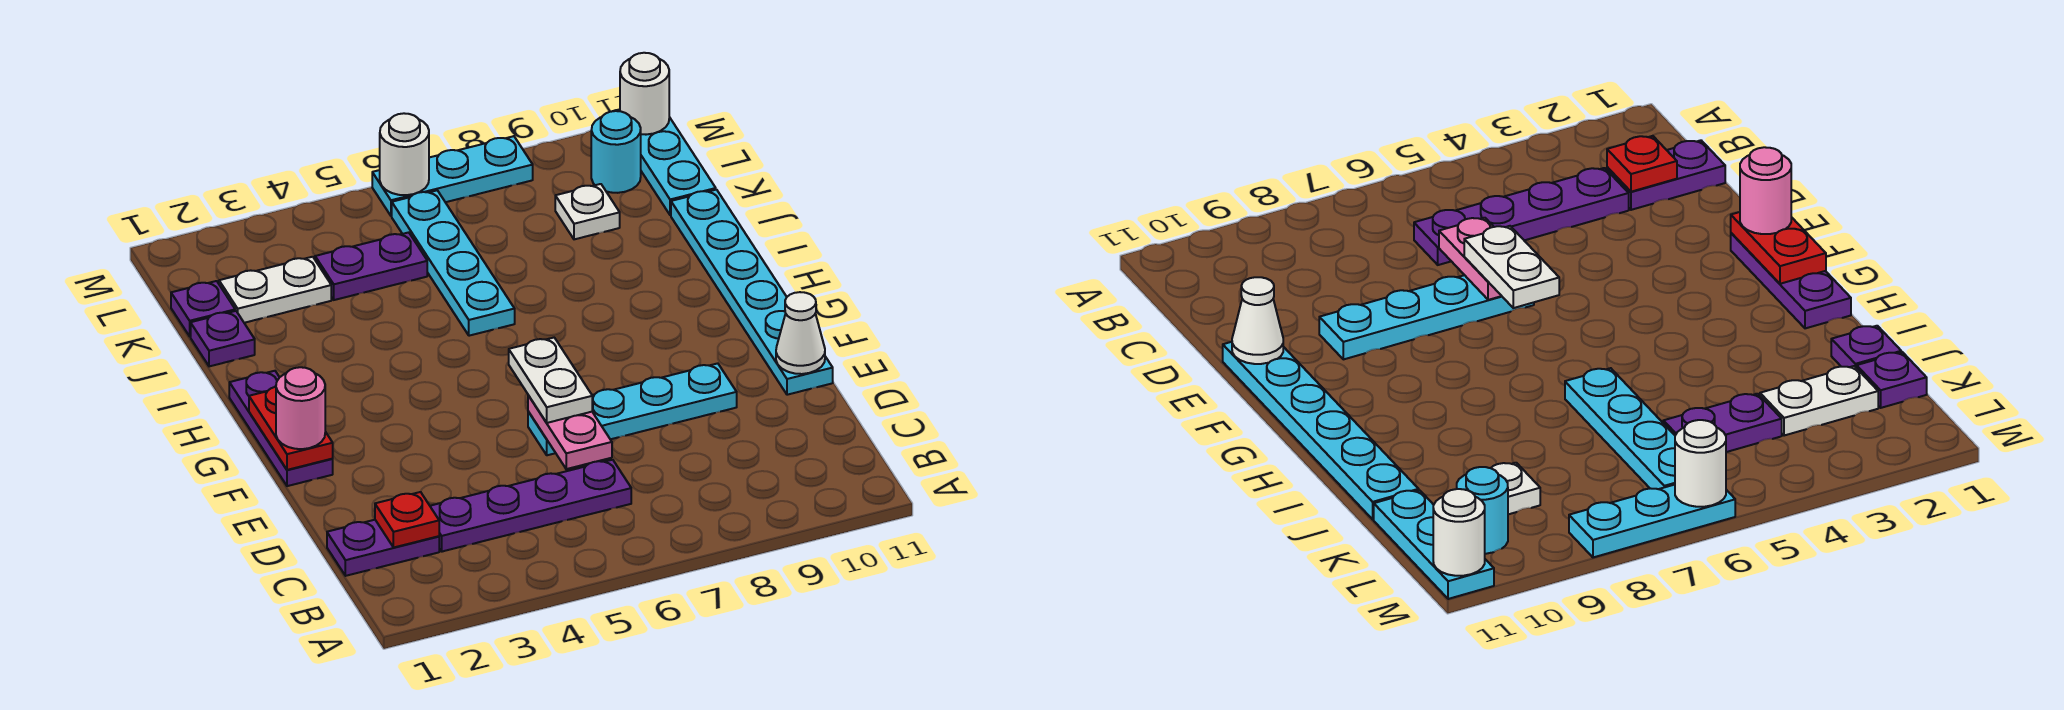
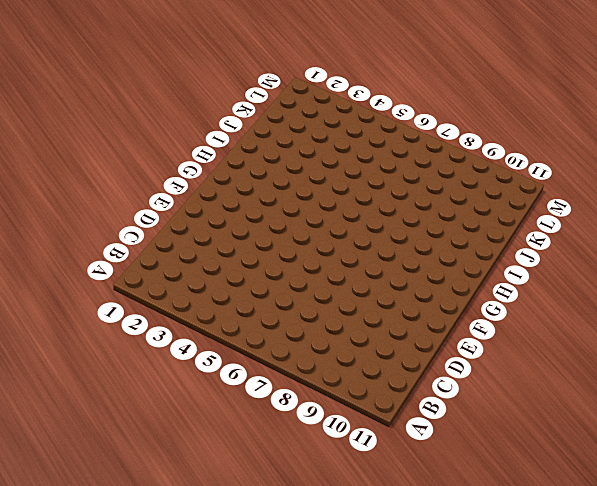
none -> purple 1x2 plate [327,520,439,576]
none -> purple 1x4 plate [430,460,631,552]
none -> cyan 1x4 plate [528,363,737,455]

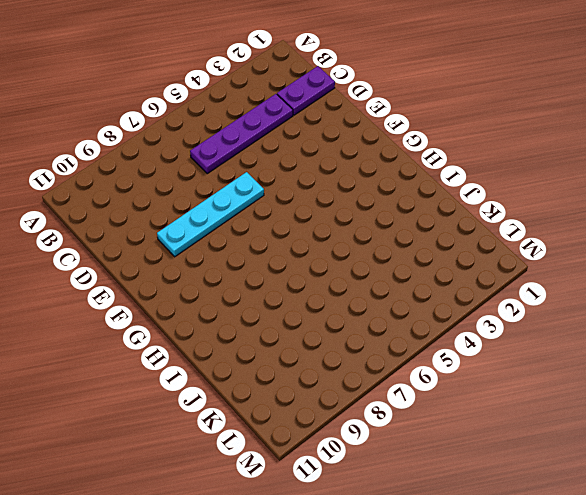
none -> cyan 1x6 plate [671,190,833,395]
none -> purple 1x3 plate [229,371,333,486]
none -> cyan 1x4 plate [392,190,515,336]

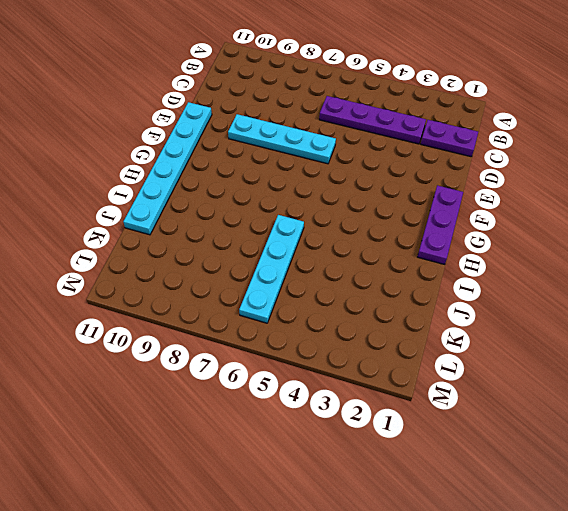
none -> purple 1x1 plate [191,311,255,366]
none -> purple 1x1 plate [171,281,235,336]
none -> white 1x2 plate [219,257,331,323]

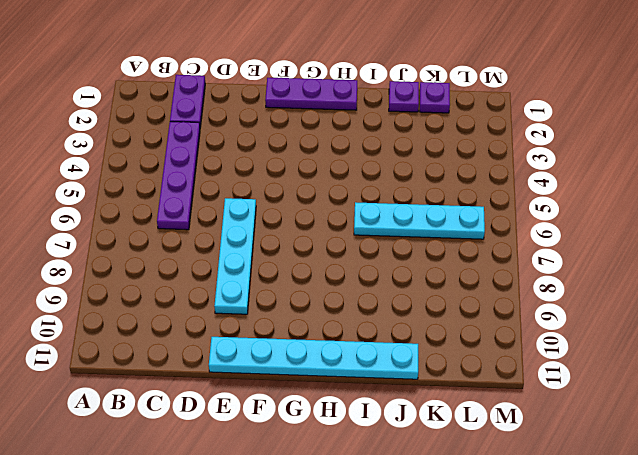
none -> white 1x2 plate [219,257,331,323]
none -> purple 1x2 plate [315,232,427,300]
none -> white 1x1 plate [555,184,620,239]

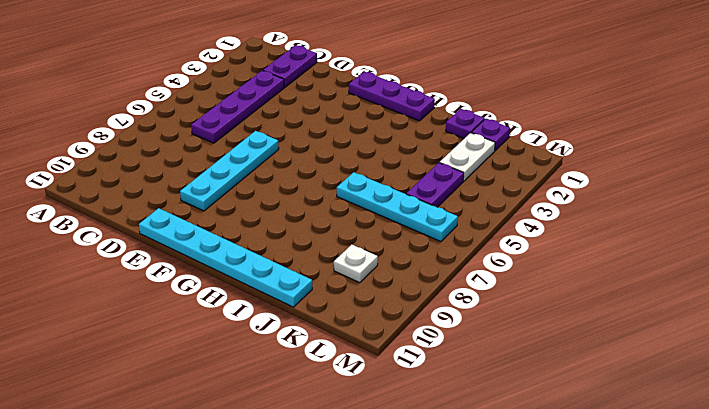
none -> cyan 1x3 plate [615,109,716,215]
none -> cyan 1x1 round brick [591,111,641,193]
none -> cyan 1x3 plate [372,136,533,216]

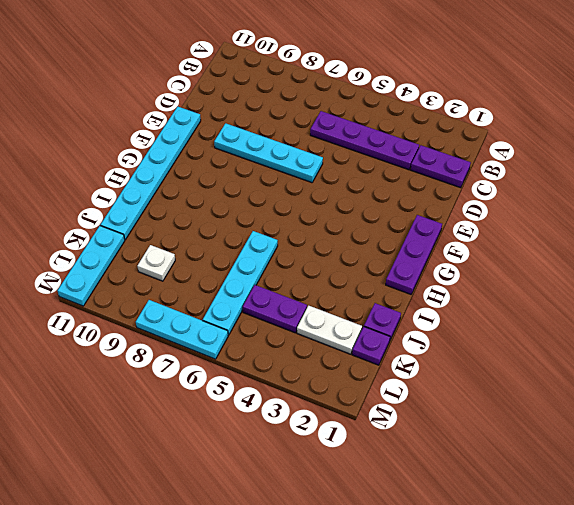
none -> cyan 1x1 round brick [591,111,641,193]
none -> red 1x1 plate [375,492,439,548]
none -> pink 1x2 plate [528,395,612,469]

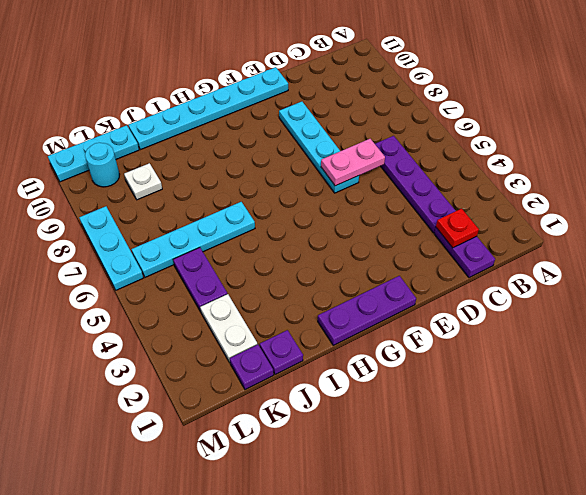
none -> white 1x1 cone [776,292,825,374]
none -> red 1x2 plate [249,387,333,470]
none -> white 1x1 round brick [380,113,429,195]

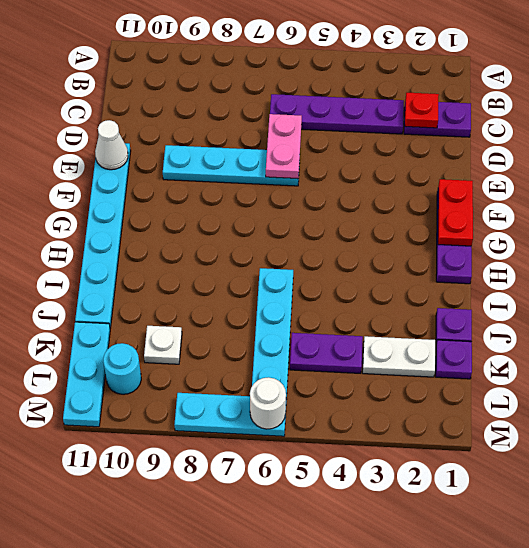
none -> white 1x1 round brick [620,53,669,135]
none -> white 1x2 plate [509,338,592,423]
none -> pink 1x1 round brick [276,367,325,449]

